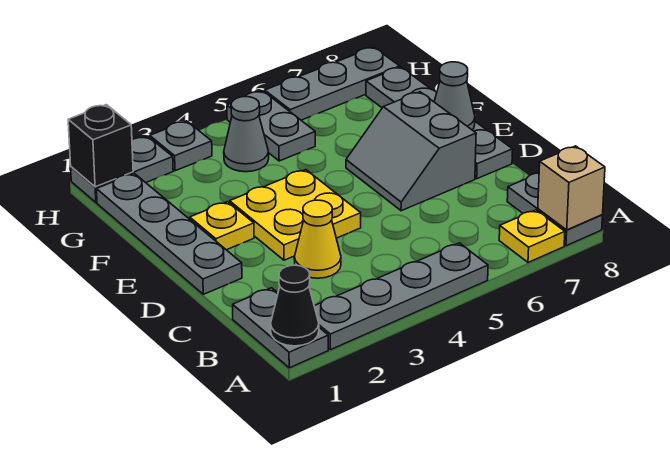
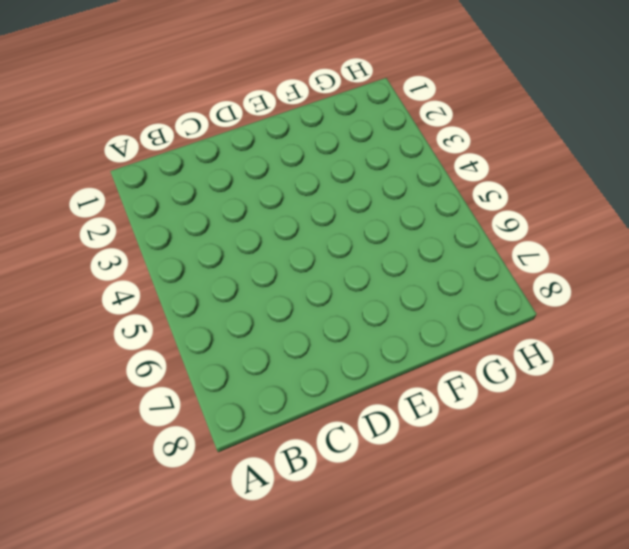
none -> grey 1x2 plate [233,288,328,368]
none -> grey 1x4 plate [314,243,488,350]
none -> yellow 1x1 plate [499,210,565,262]

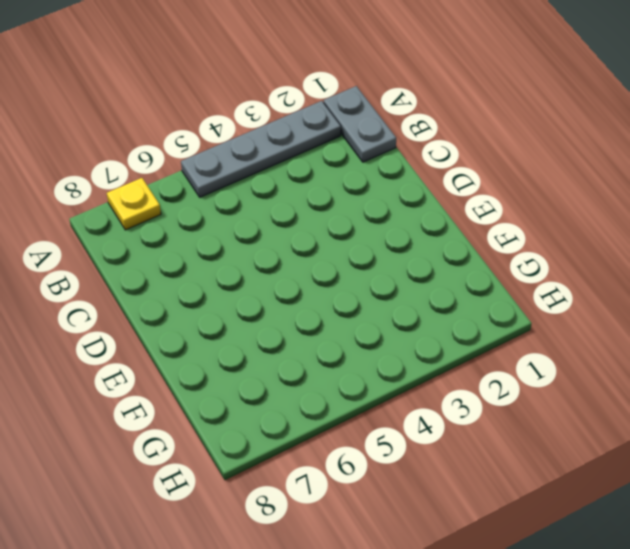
none -> grey 1x2 plate [507,173,603,246]
none -> yellow 1x1 cone [294,200,341,278]
none -> grey 1x4 plate [96,173,242,294]

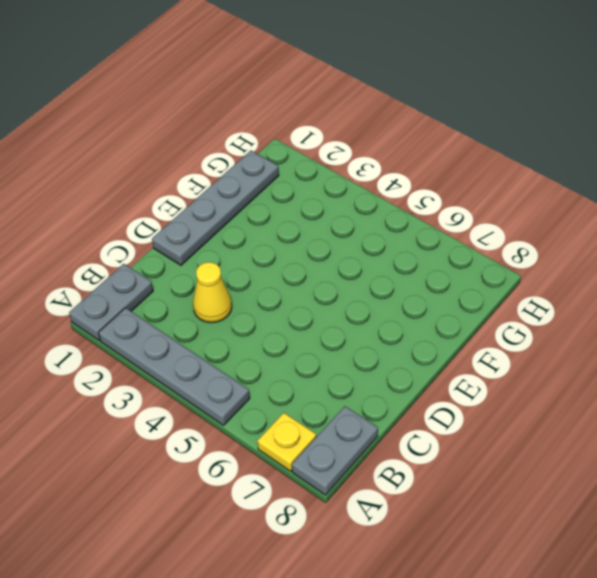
none -> yellow 2x2 plate [230,170,361,260]
none -> grey 2x2 slope [346,92,476,211]
none -> grey 1x4 plate [366,67,513,179]

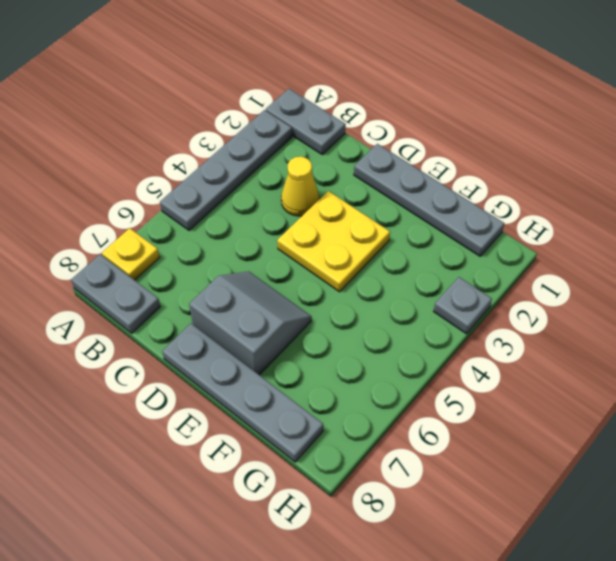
none -> yellow 1x1 plate [190,202,254,250]
none -> grey 1x1 cone [224,97,269,172]
none -> grey 1x2 plate [227,91,315,161]

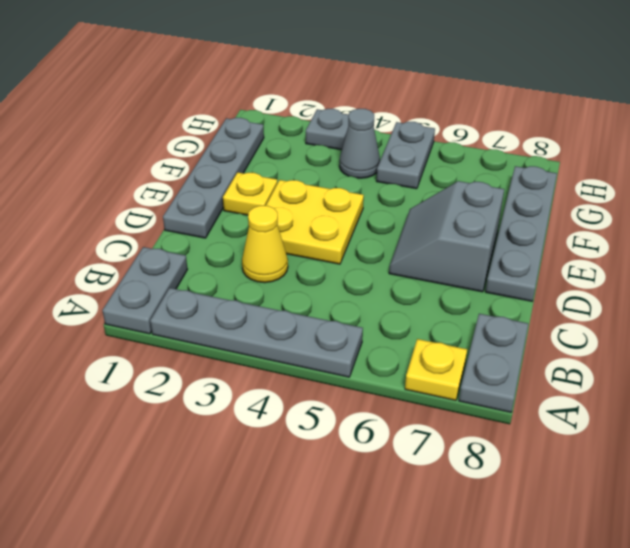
none -> grey 1x2 plate [71,136,173,202]
none -> grey 1x3 plate [265,47,400,120]
none -> black 1x1 cone [271,265,319,346]

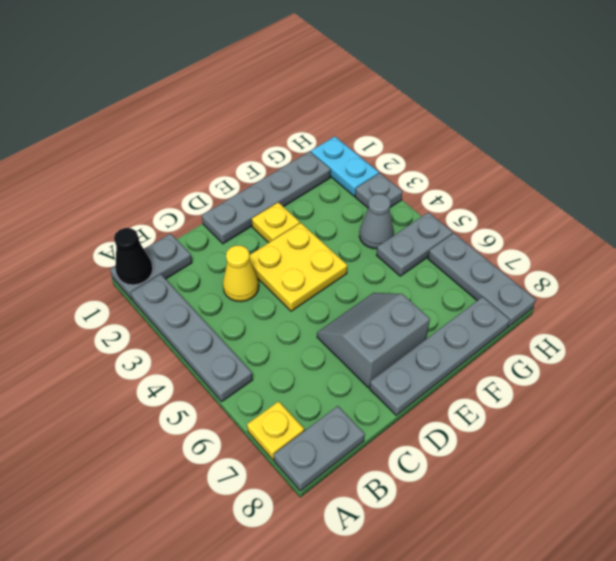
cyan 1x2 plate [311,137,379,196] -> grey 1x2 plate [71,136,173,202]
none -> tan 1x1 brick [538,146,605,230]
none -> grey 1x1 cone [434,62,475,130]
none -> black 1x1 brick [68,105,133,187]

